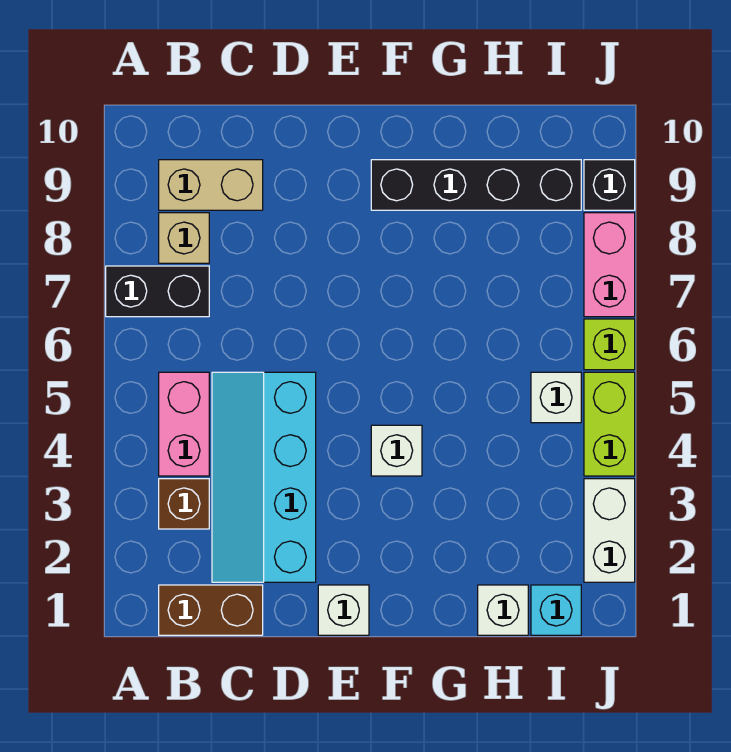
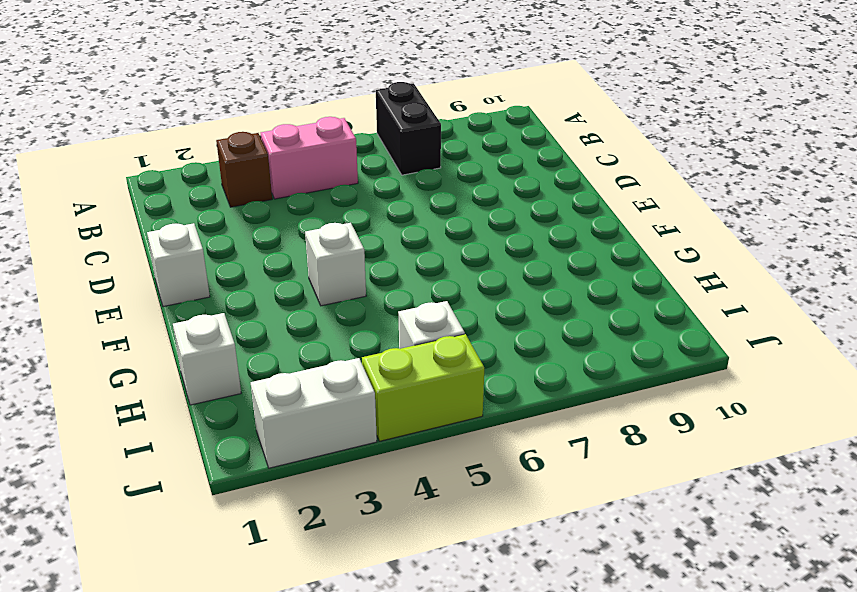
none -> brown 1x2 brick [159,585,263,635]
none -> tan 1x1 brick [159,213,209,263]
none -> tan 1x2 brick [159,160,263,210]

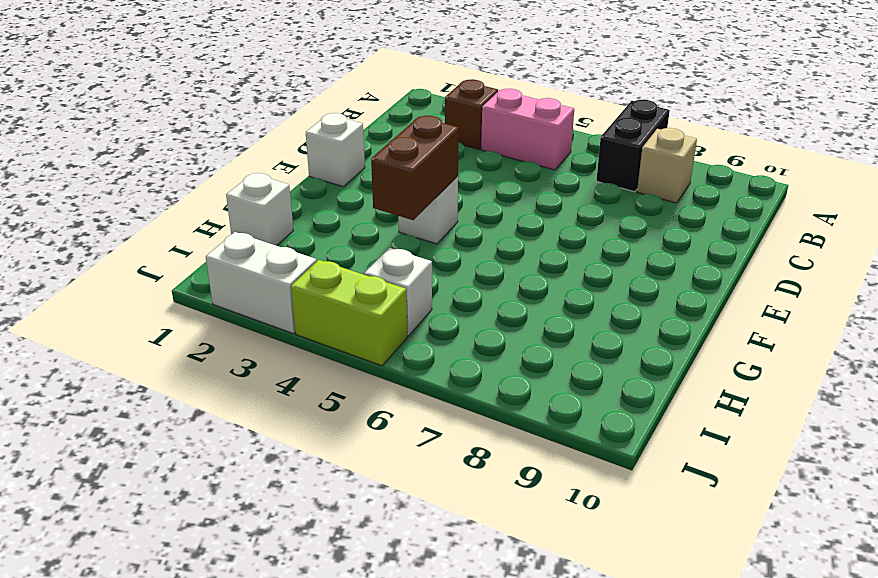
brown 1x2 brick [371,116,459,220] -> brown 1x2 brick moved to [159,585,263,635]
none -> tan 1x2 brick [159,160,263,210]
none -> cyan 2x4 slope [212,372,316,582]
none -> black 1x4 brick [371,160,581,210]

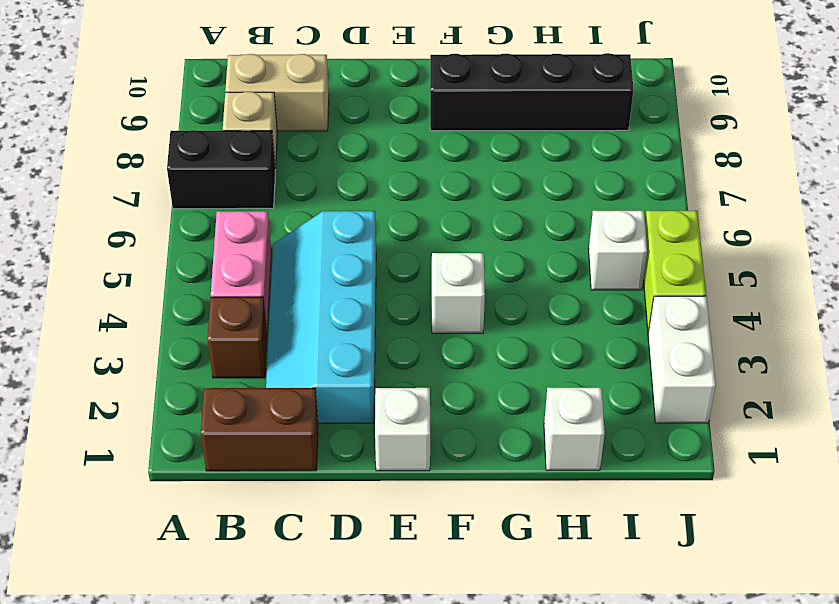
none -> cyan 1x1 brick [531,585,581,635]
none -> lime 1x1 brick [584,319,635,370]
none -> pink 1x2 brick [584,213,635,317]

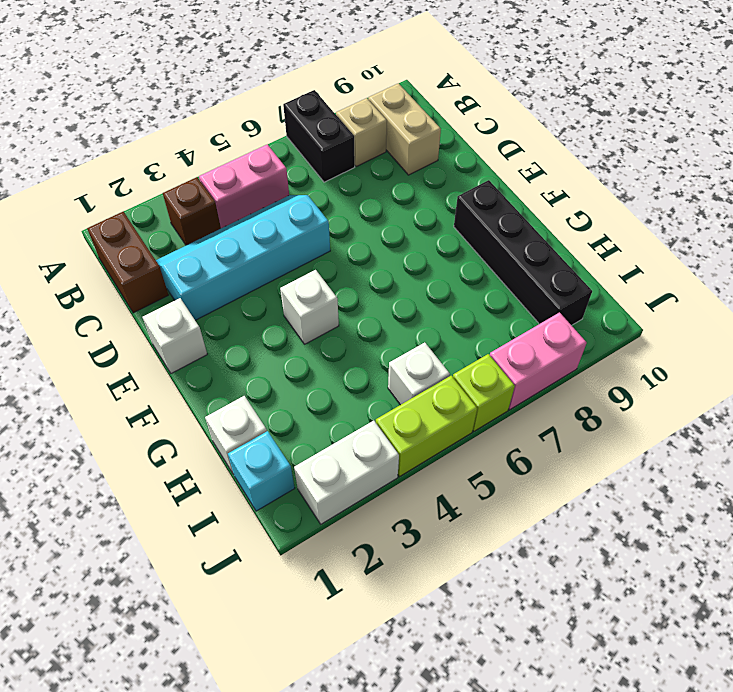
none -> black 1x1 brick [584,160,635,210]

